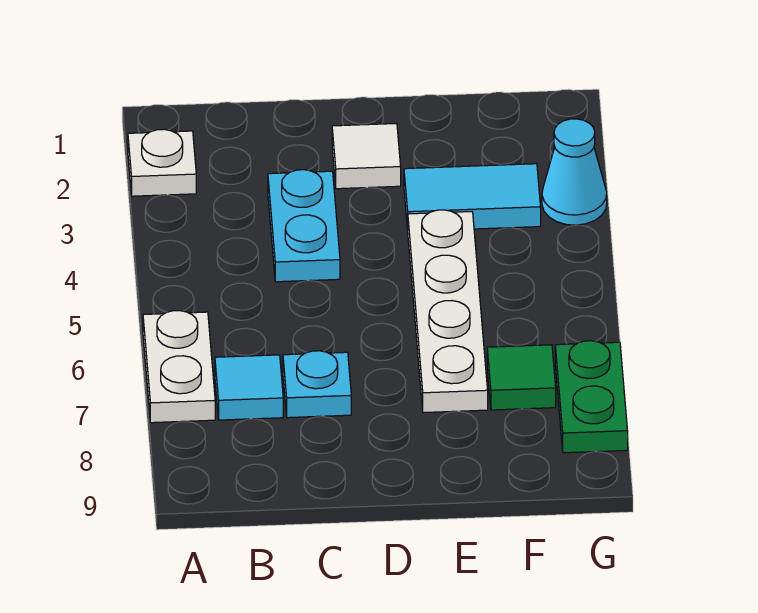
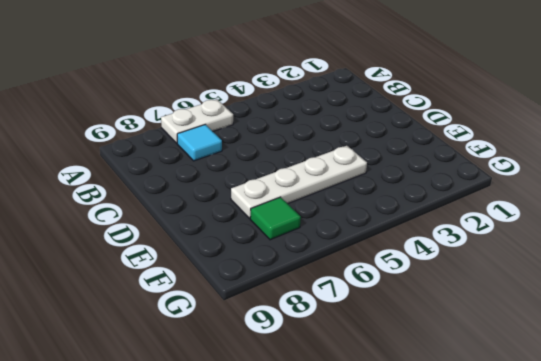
none -> white 1x1 plate [128,129,196,196]
none -> cyan 1x2 plate [268,170,340,282]

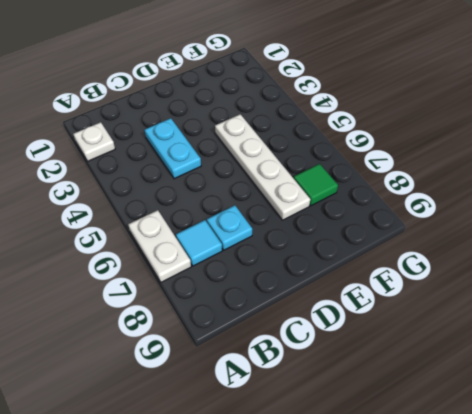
none -> white 1x1 tile [332,123,401,189]
none -> cyan 1x2 tile [404,164,541,230]

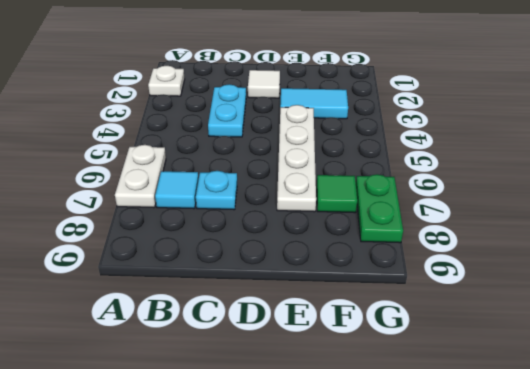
none -> cyan 1x1 cone [542,119,607,225]

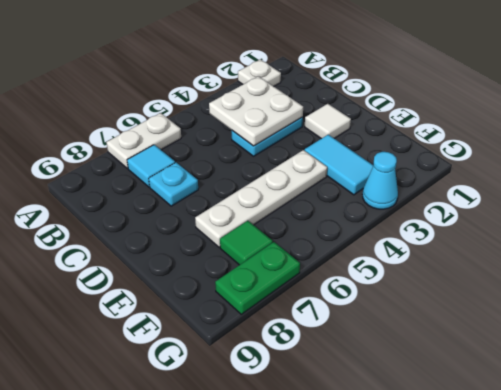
white 2x2 plate [209,76,303,146] -> none

